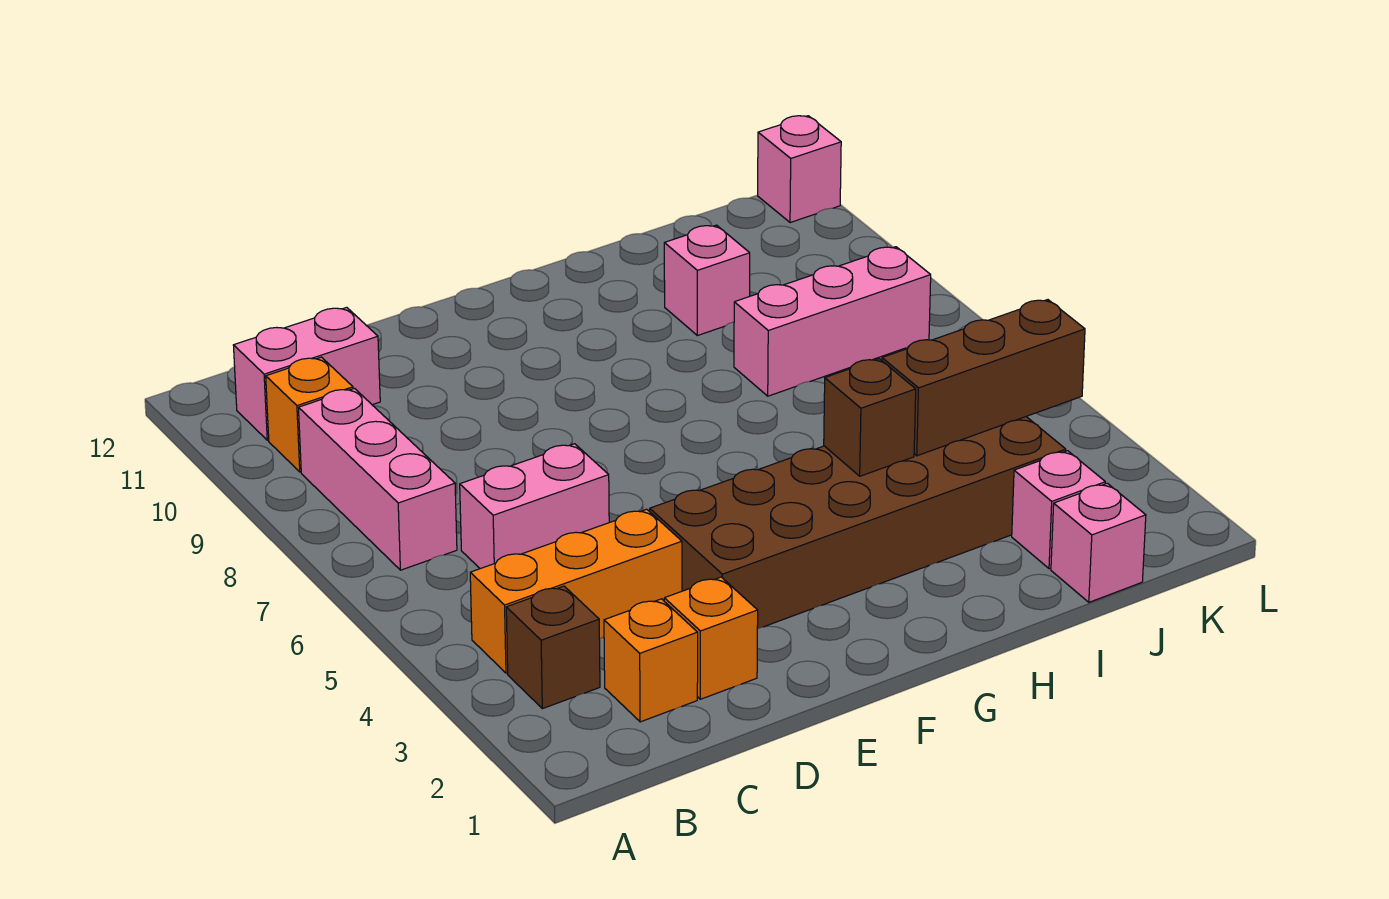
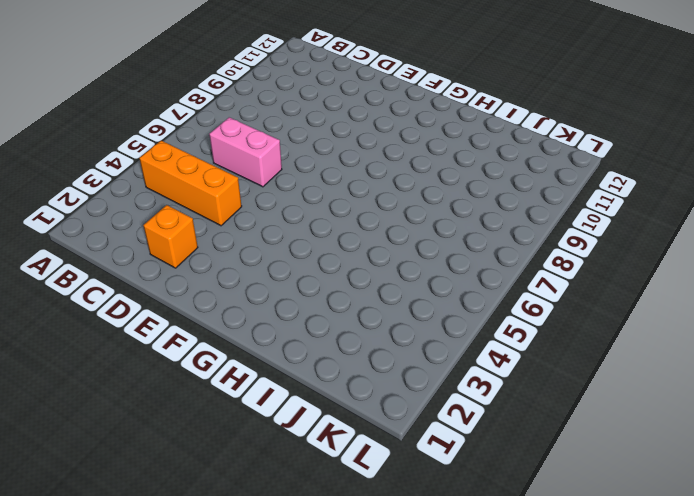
none -> brown 1x1 brick [506,586,600,709]
none -> pink 1x3 brick [299,388,457,570]
none -> orange 1x1 brick [266,357,353,472]

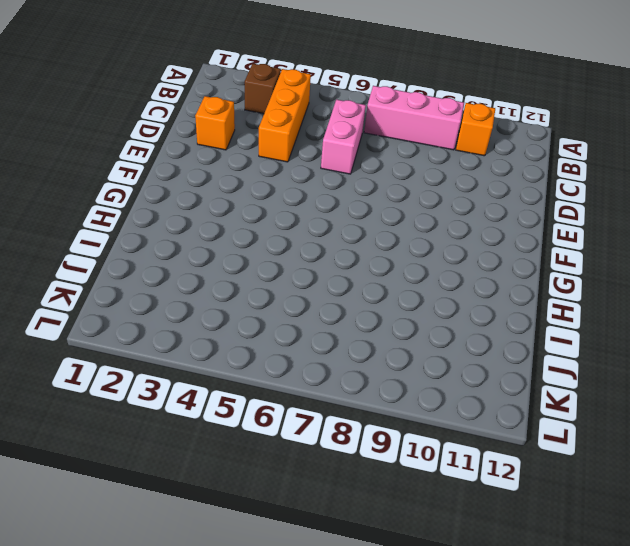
none -> pink 1x2 brick [233,307,380,440]
none -> orange 1x1 brick [604,599,698,722]
none -> brown 2x6 brick [650,417,1066,629]

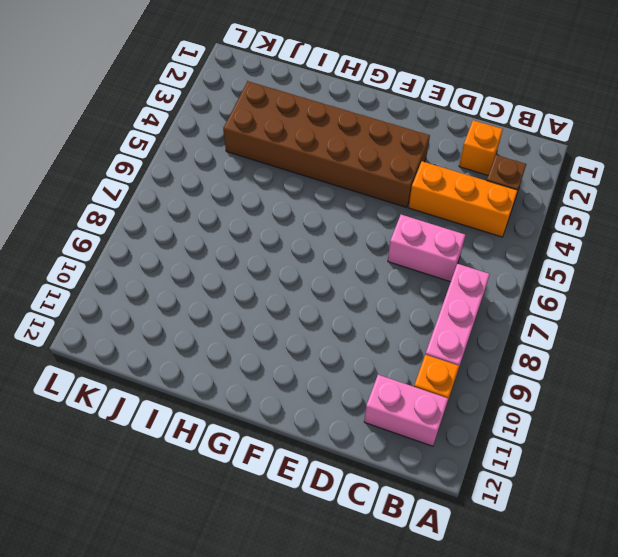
none -> orange 1x1 brick [664,577,758,699]
none -> pink 1x3 brick [734,247,931,396]
none -> pink 1x1 brick [664,225,750,336]

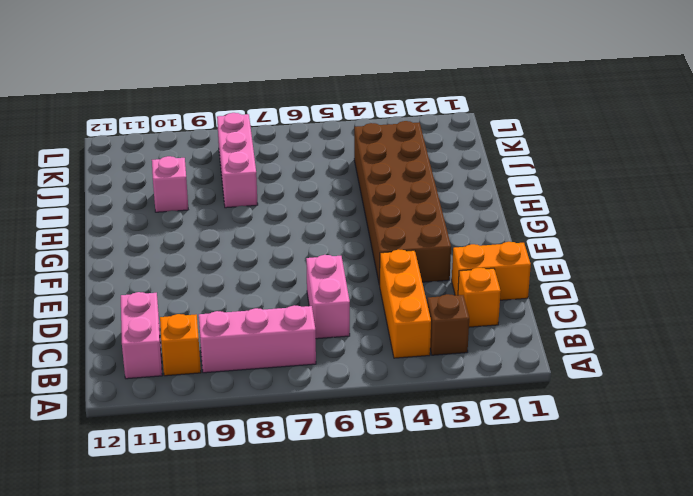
orange 1x2 brick [452,242,531,300] -> orange 1x1 brick [664,577,758,699]
none -> pink 1x1 brick [1051,483,1146,602]
none -> pink 1x1 brick [1012,451,1105,569]
none -> pink 1x1 brick [758,116,841,223]

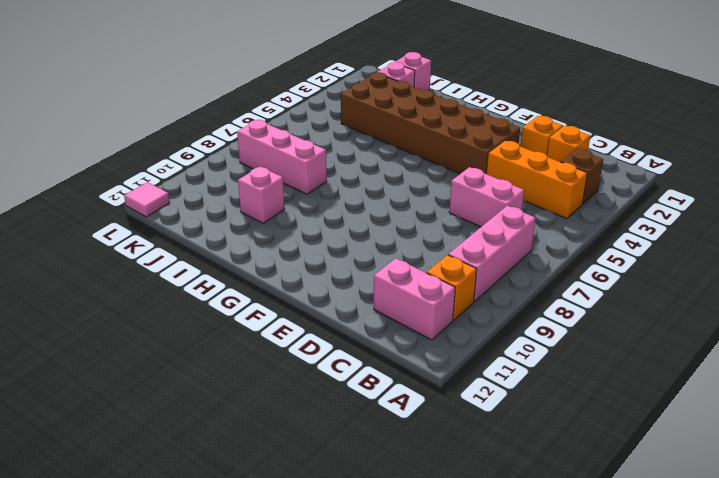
pink 1x1 tile [124,182,170,217] -> pink 1x1 brick [758,116,841,223]
none -> brown 1x1 brick [824,359,916,476]
none -> brown 1x3 brick [882,300,1085,456]

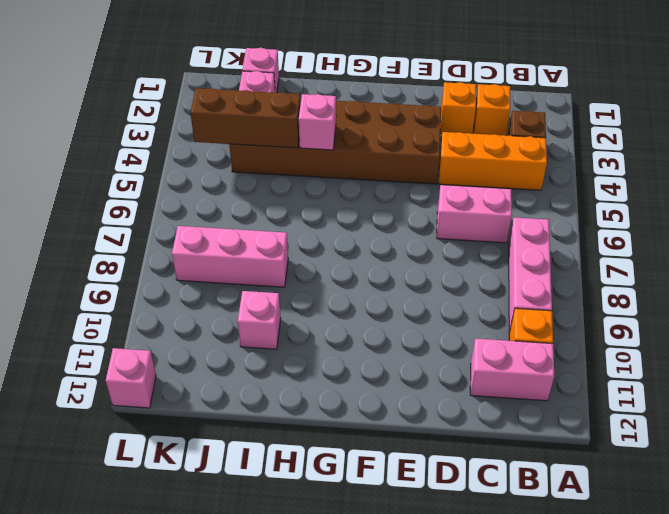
pink 1x1 brick [299,94,336,150] -> brown 1x1 brick [824,359,916,476]

